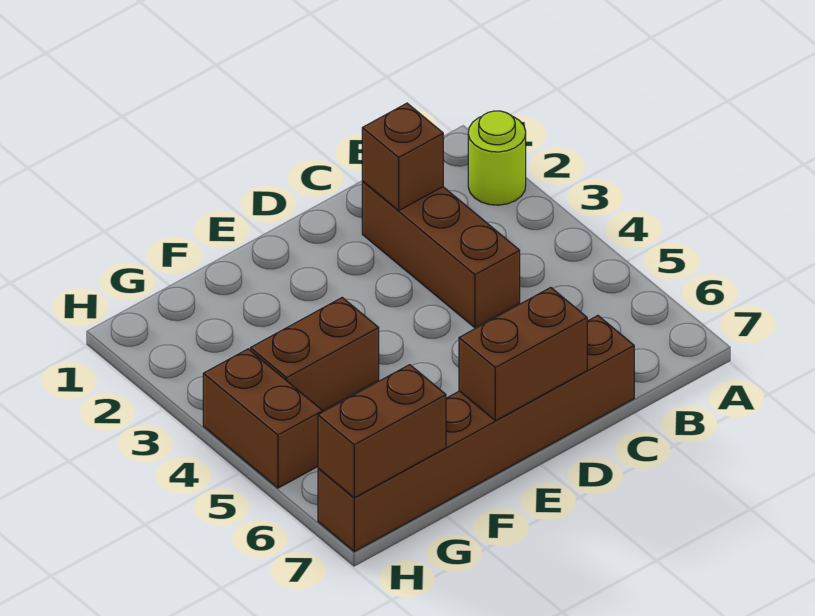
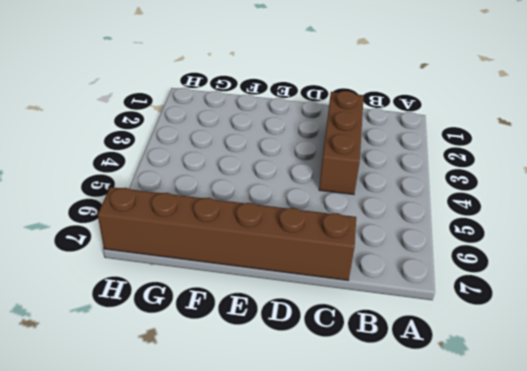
none -> lime 1x1 round brick [468,111,526,205]
none -> brown 1x2 brick [250,298,379,411]

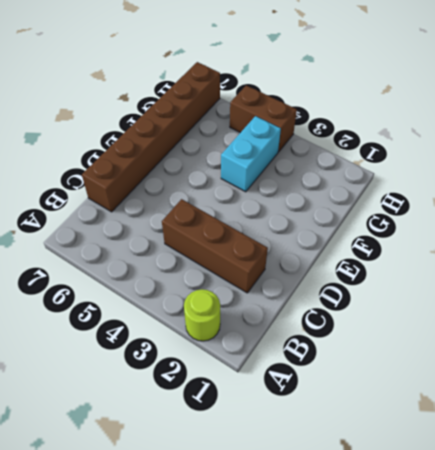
cyan 1x2 brick [221,116,281,192] -> brown 1x2 brick [250,298,379,411]
none -> brown 1x1 brick [362,103,443,210]
none -> brown 1x2 brick [459,288,587,421]

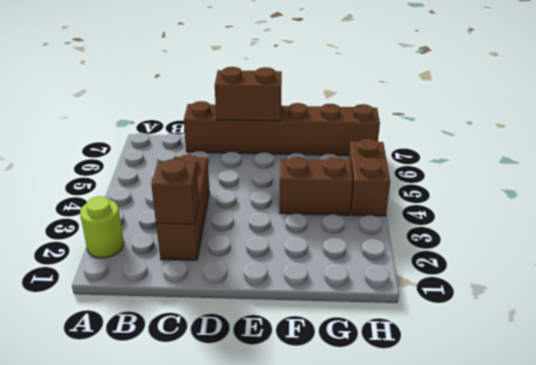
none -> brown 1x2 brick [318,365,446,498]

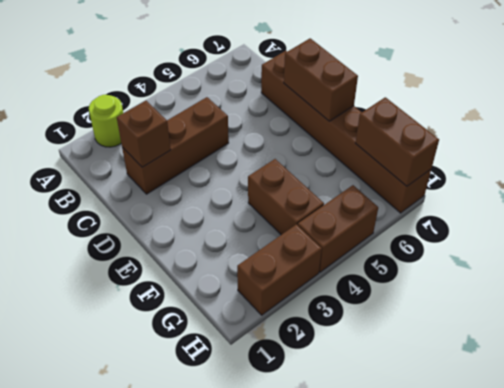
brown 1x2 brick [237,224,322,315] -> none

